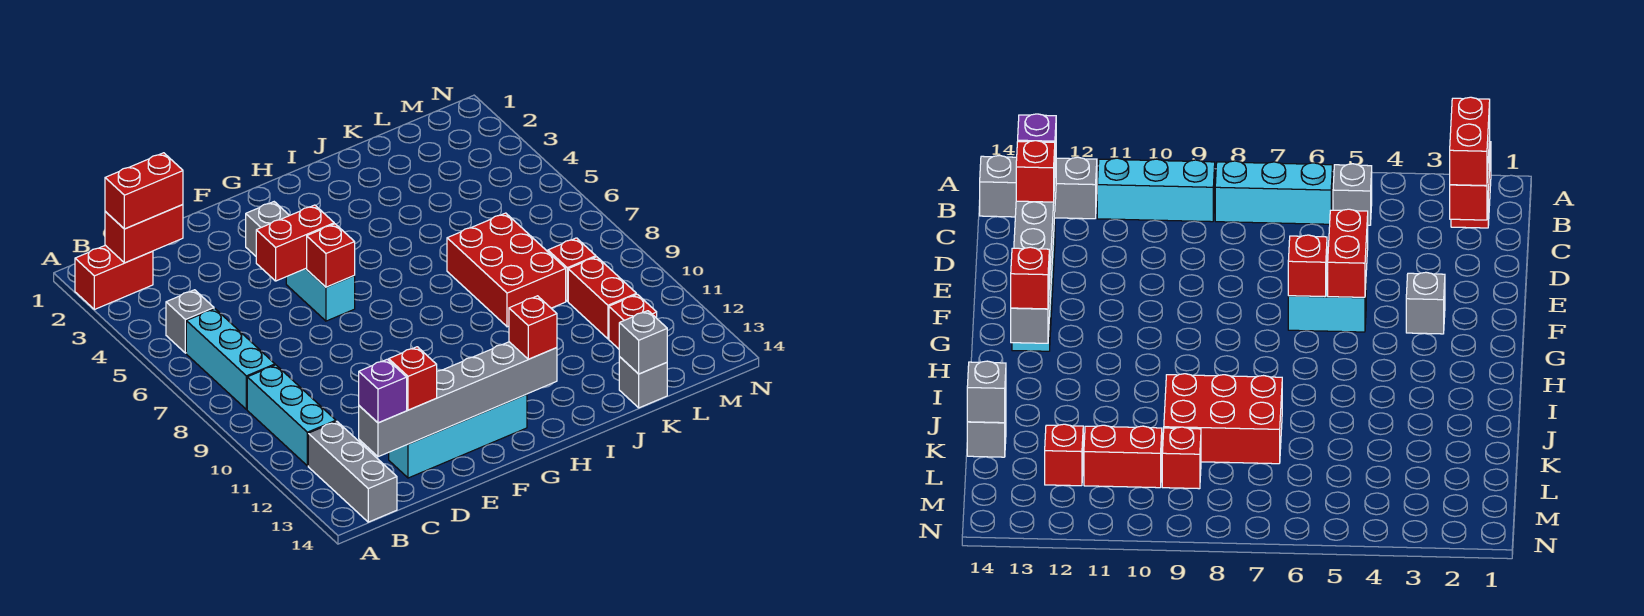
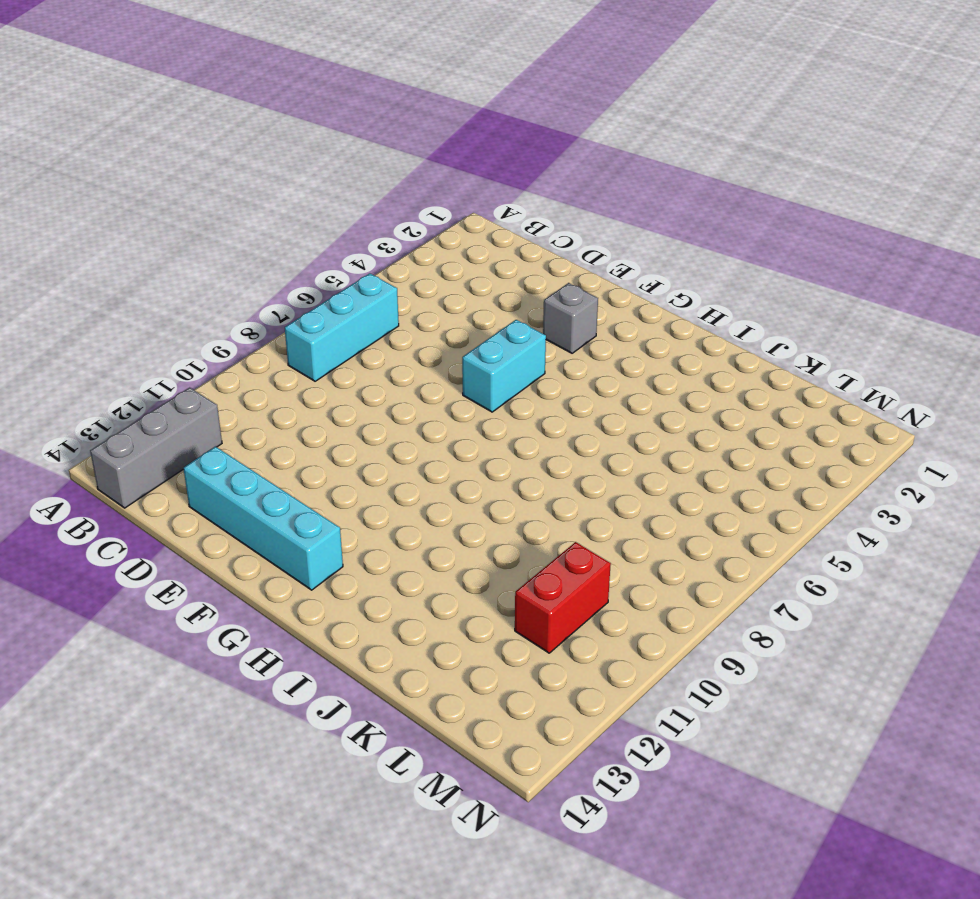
none -> red 1x2 brick [75,245,153,309]
none -> grey 1x1 brick [166,290,214,353]
none -> cyan 1x3 brick [247,365,336,466]

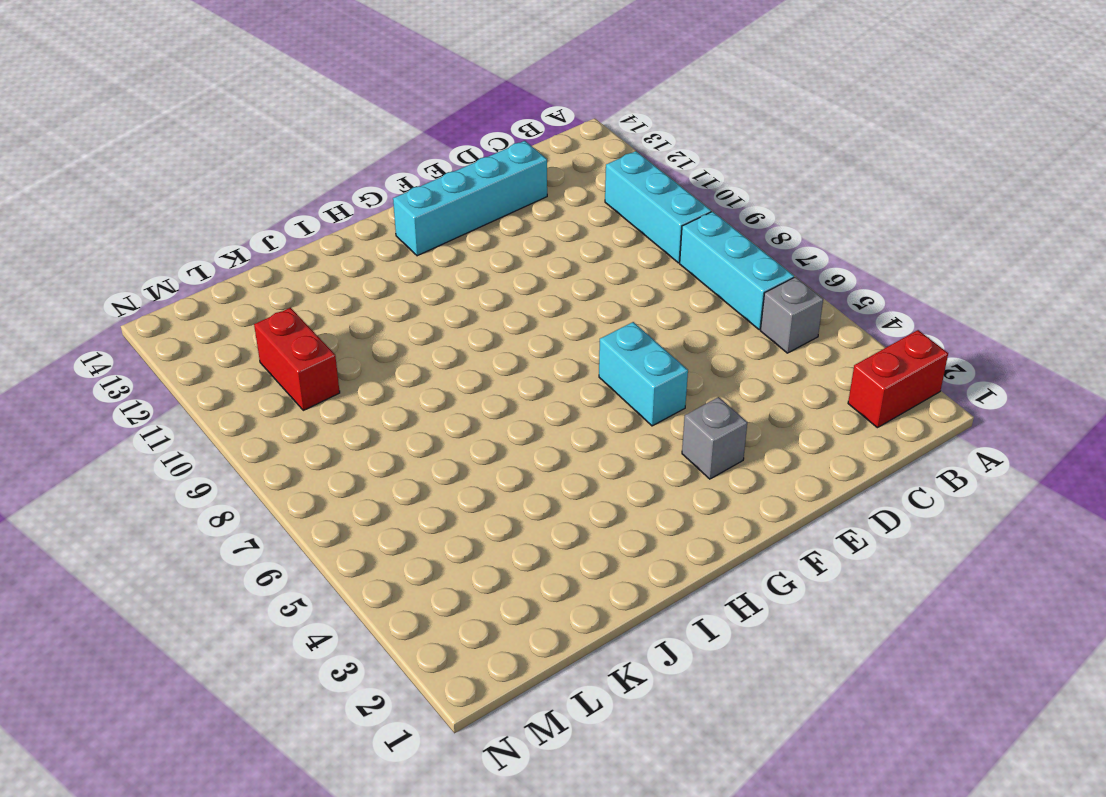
none -> grey 1x3 brick [308,421,397,522]
none -> red 2x3 brick [447,213,566,327]
none -> grey 1x1 brick [619,357,667,408]

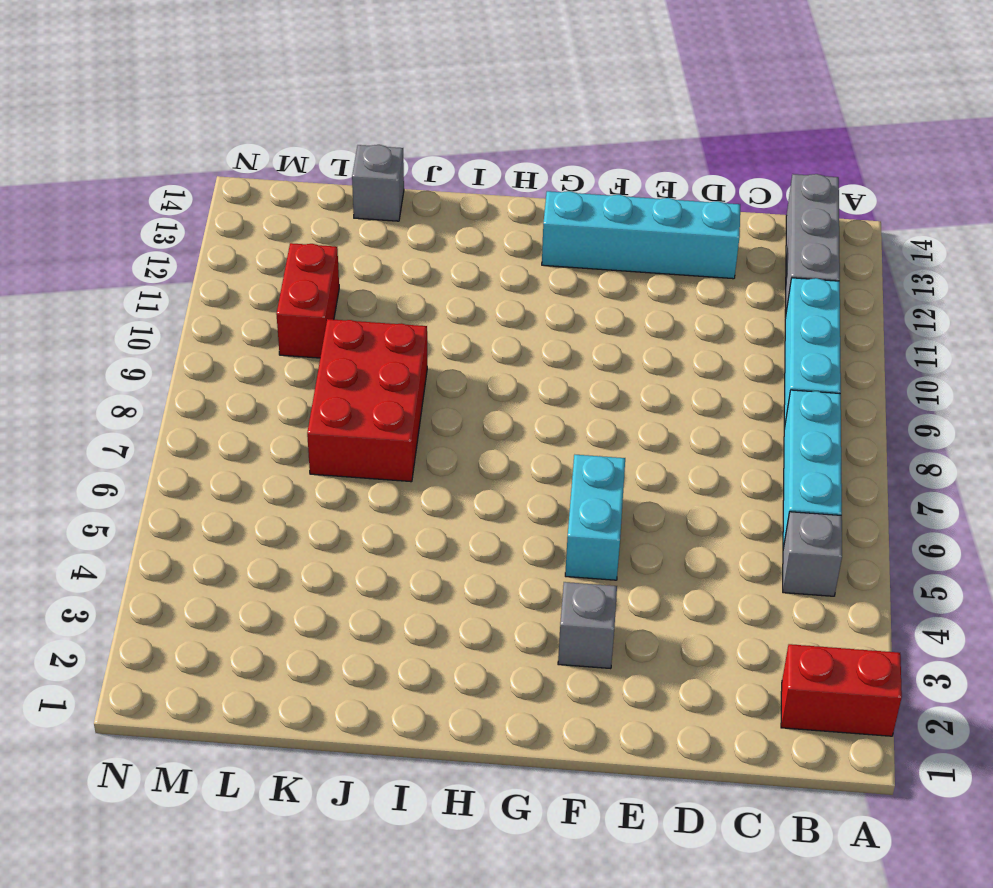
none -> red 1x1 brick [548,238,596,301]
none -> red 1x1 brick [609,294,657,349]
none -> red 1x2 brick [105,205,183,263]

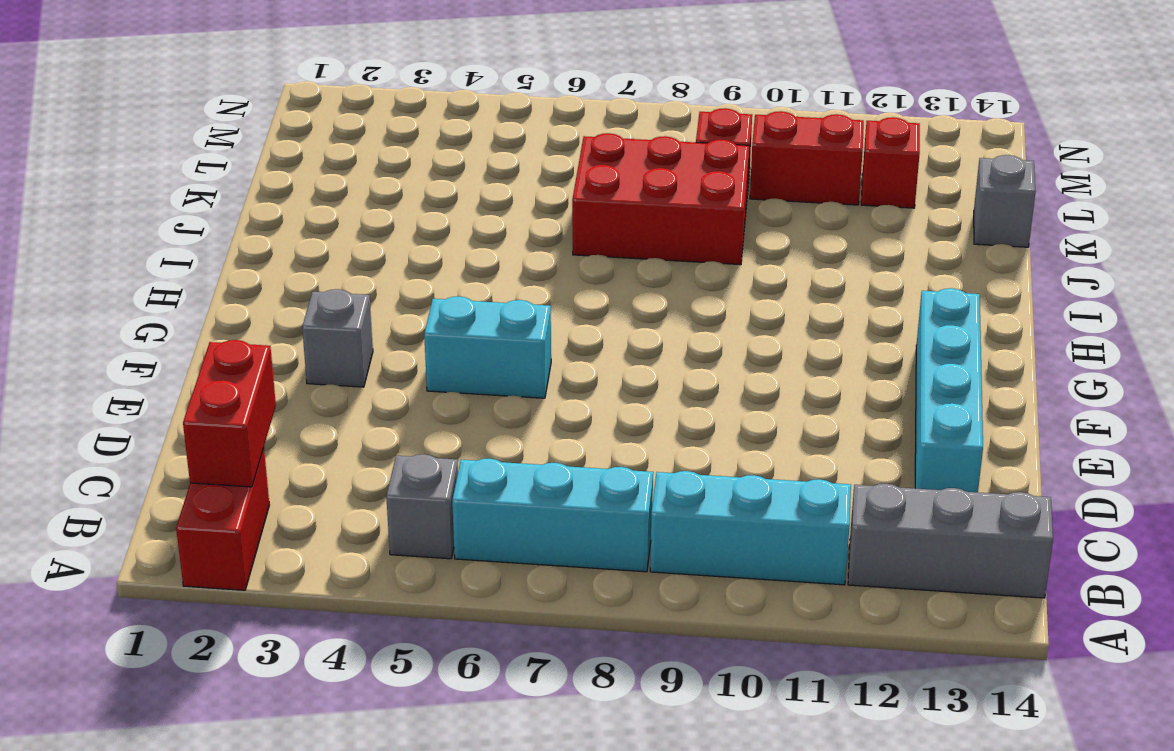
none -> grey 1x6 brick [359,342,557,457]
none -> red 1x2 brick [256,205,334,281]
none -> red 1x1 brick [307,224,355,287]

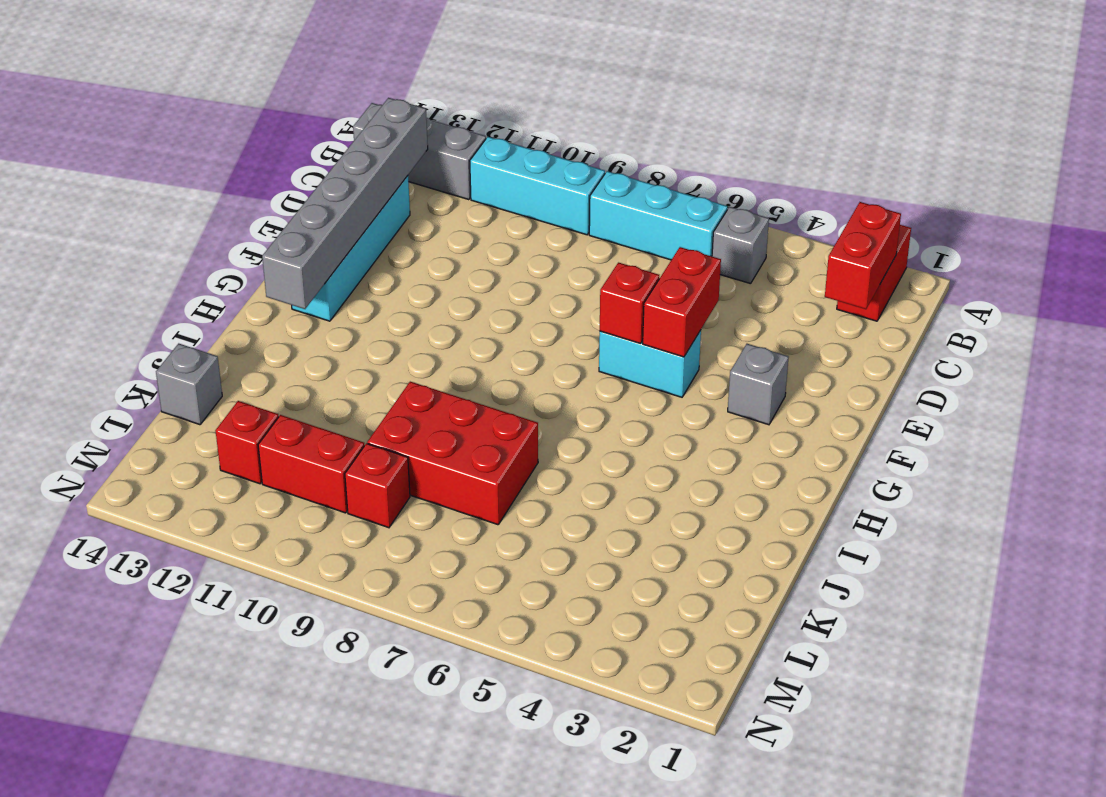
none -> grey 1x1 brick [619,311,667,374]
none -> red 1x2 brick [105,153,183,229]
none -> purple 1x1 brick [359,359,407,423]

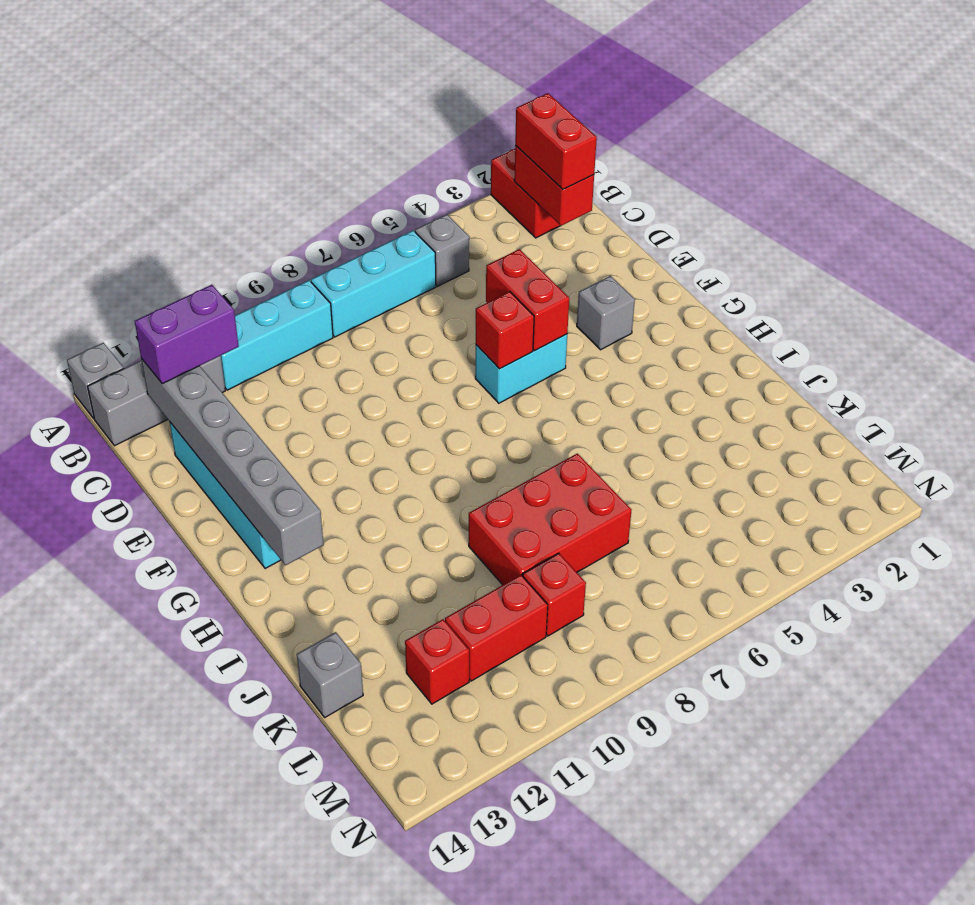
grey 1x1 brick [67,343,124,419] -> grey 1x1 brick moved to [619,311,667,374]
purple 1x2 brick [135,285,239,384] -> purple 1x1 brick [359,359,407,423]
none -> red 1x1 brick [389,347,437,410]
none -> red 1x1 brick [509,296,557,359]

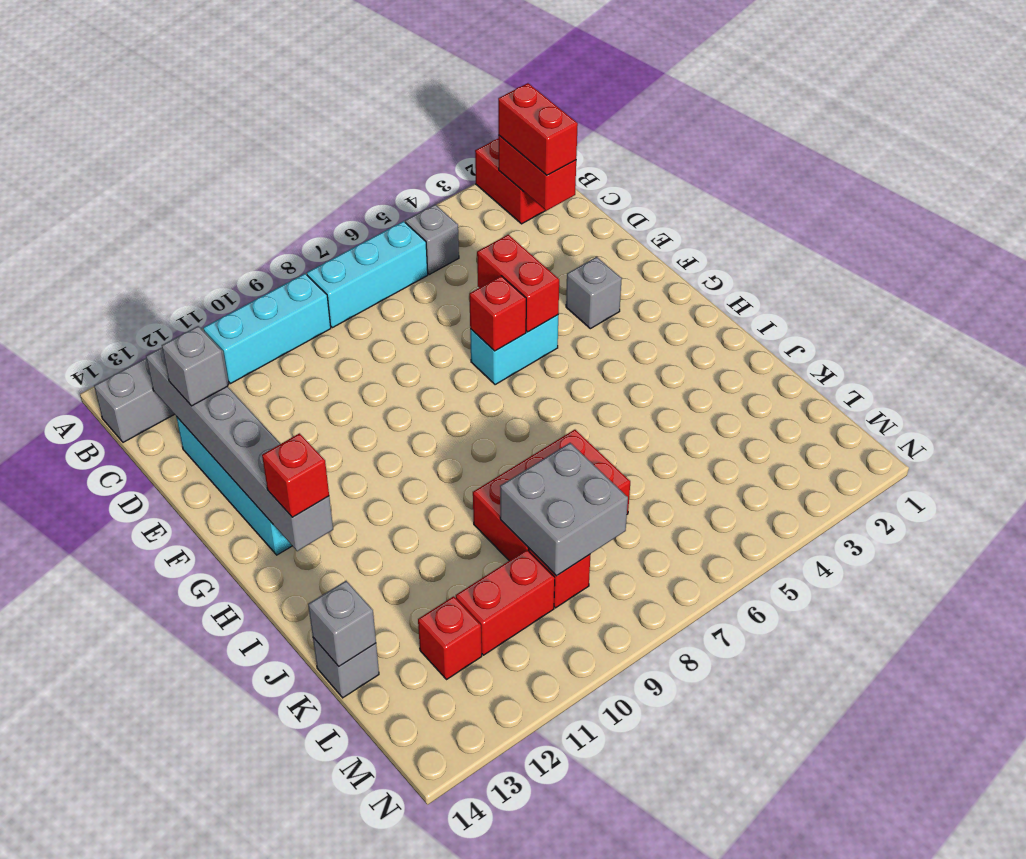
grey 1x1 brick [162,326,228,406] -> red 1x1 brick [389,347,437,410]
grey 2x2 brick [500,443,628,576] -> none
none -> purple 1x1 brick [359,359,407,423]

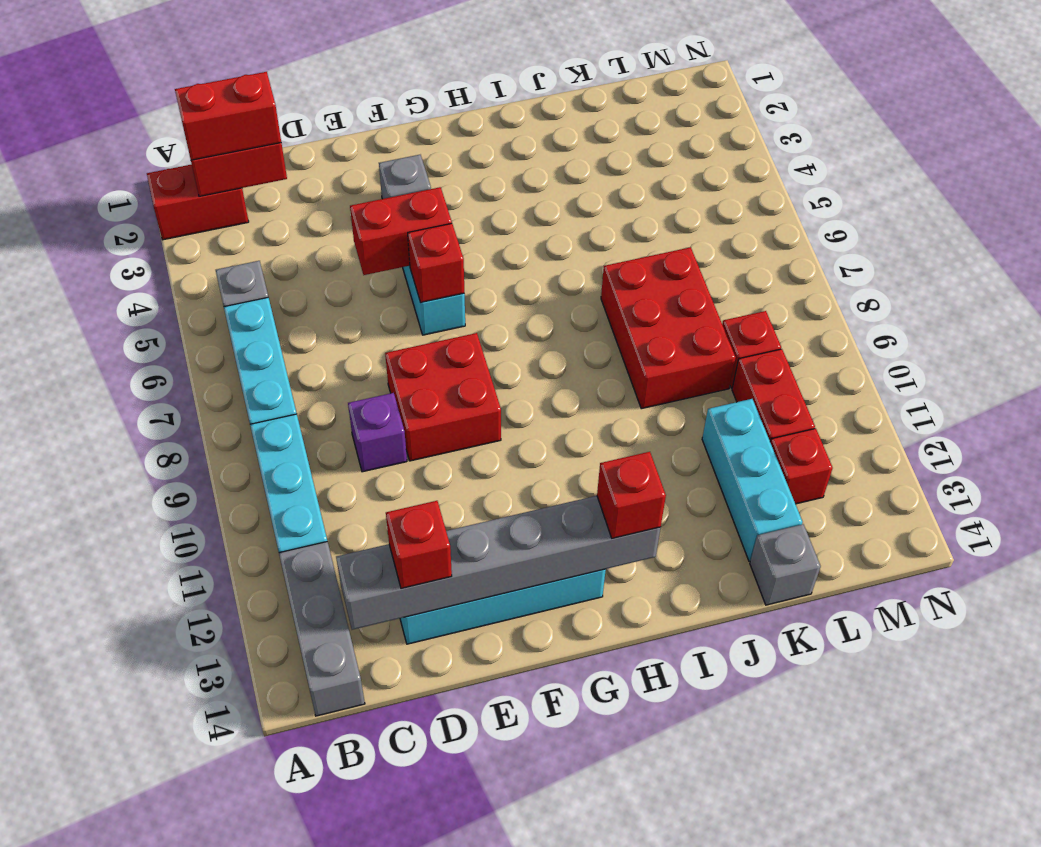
purple 1x1 brick [348,393,407,472] -> purple 1x1 brick moved to [359,359,407,423]
red 2x2 brick [385,333,501,461] -> none
cyan 1x3 brick [702,399,803,561] -> none
none -> grey 1x1 brick [619,311,667,374]

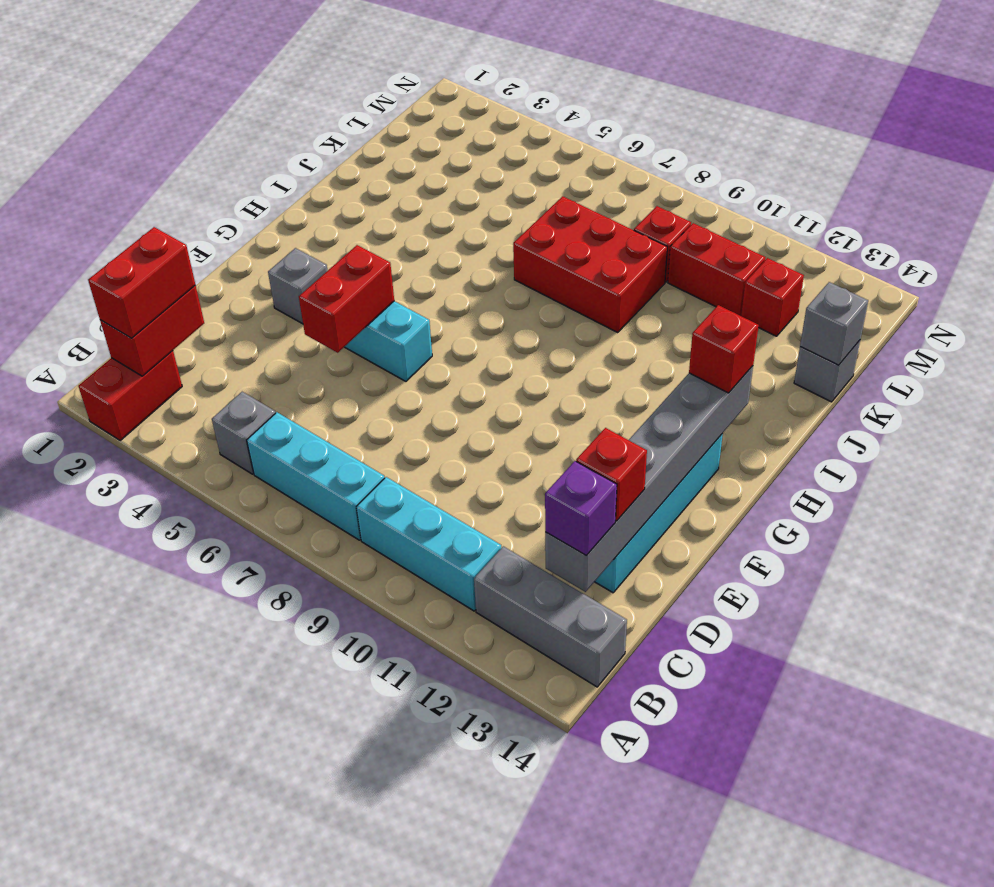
none -> red 1x1 brick [307,224,355,287]

